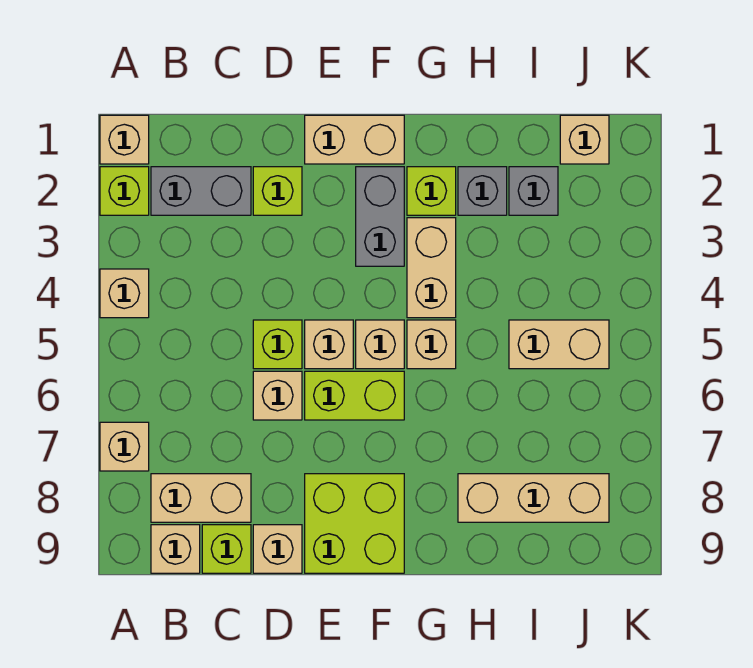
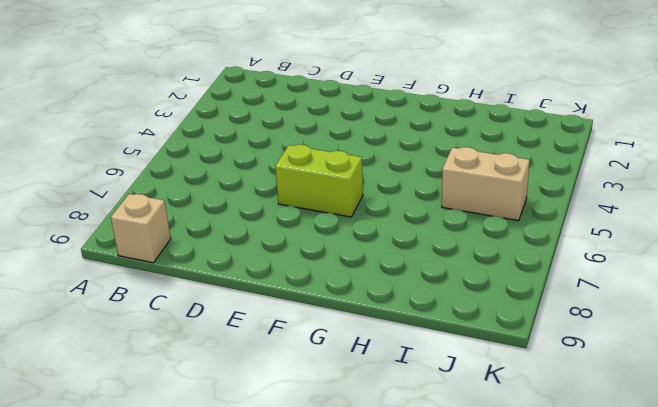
none -> tan 1x1 brick [100,115,149,164]
none -> lime 1x1 brick [100,167,149,215]
none -> tan 1x1 brick [100,269,149,318]

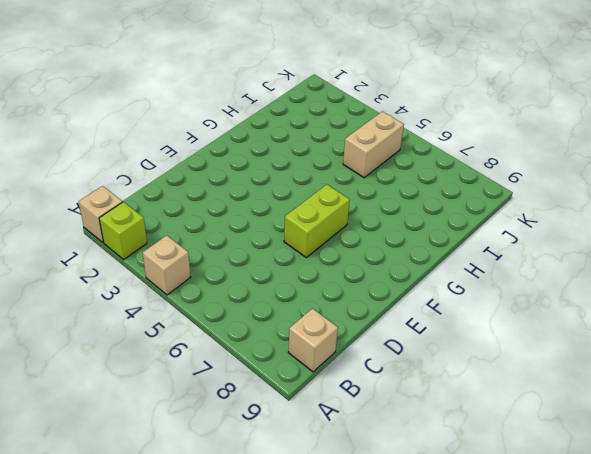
none -> tan 1x1 brick [100,422,149,471]
none -> grey 1x2 brick [151,167,251,215]
none -> tan 1x2 brick [151,474,251,522]

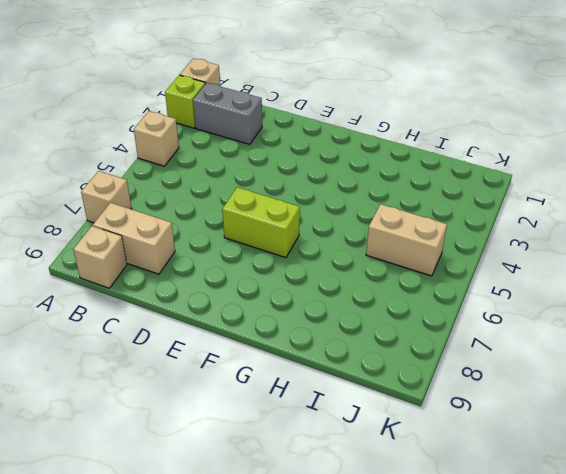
none -> lime 1x1 brick [202,525,251,573]
none -> lime 1x1 brick [253,167,302,215]
none -> lime 1x1 brick [253,320,302,369]

